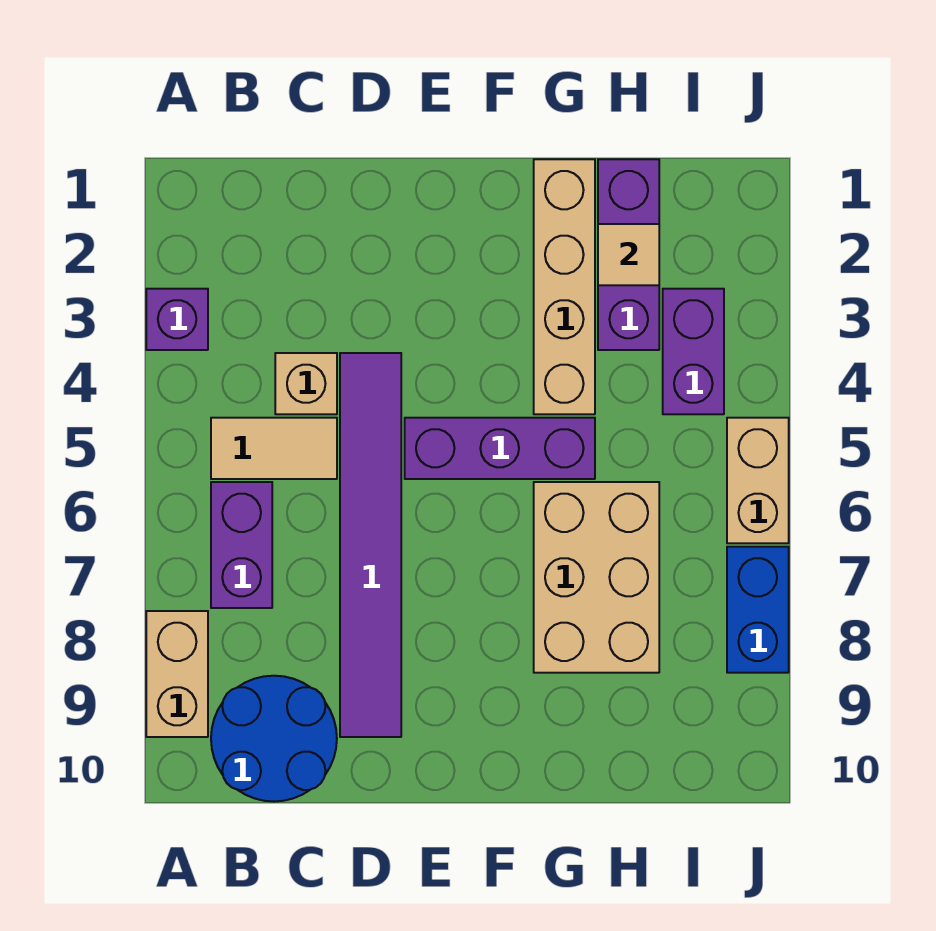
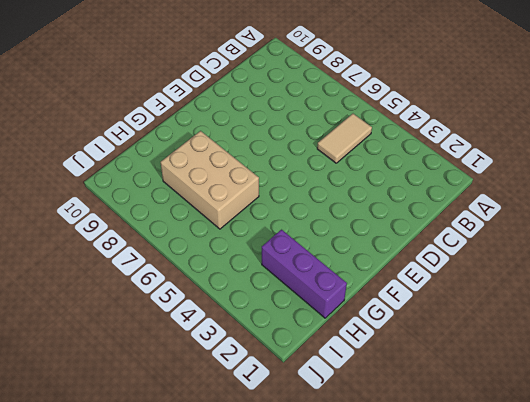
none -> purple 1x1 brick [146,289,208,350]
none -> tan 1x2 brick [146,611,208,737]
none -> purple 1x2 brick [211,482,272,608]

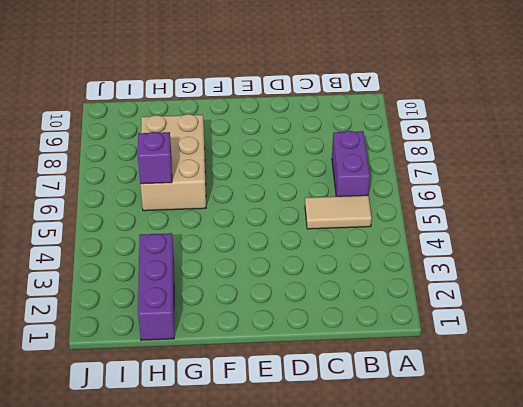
purple 1x1 brick [138,132,172,184] -> purple 1x1 brick moved to [146,289,208,350]
none -> tan 1x2 brick [146,611,208,737]
none -> blue 2x2 round brick [211,676,337,802]
none -> tan 1x1 brick [275,353,337,414]

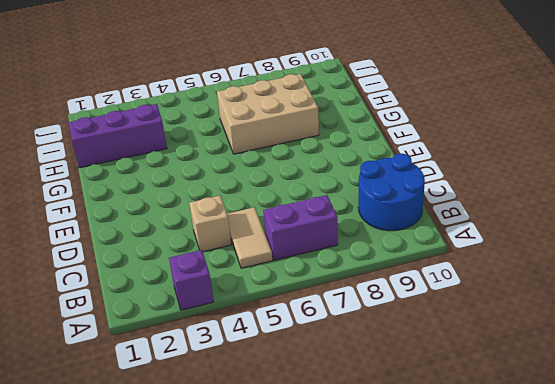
none -> tan 1x2 brick [146,611,208,737]
none -> purple 1x6 tile [340,353,401,737]
none -> purple 1x3 brick [405,418,595,479]

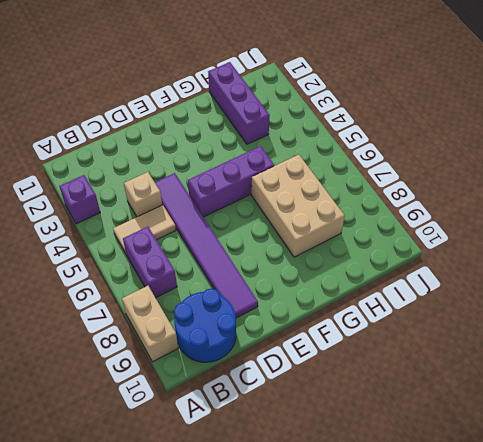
none -> tan 1x4 brick [534,159,595,414]
none -> purple 1x2 brick [663,289,724,414]
none -> tan 1x2 brick [727,418,789,543]

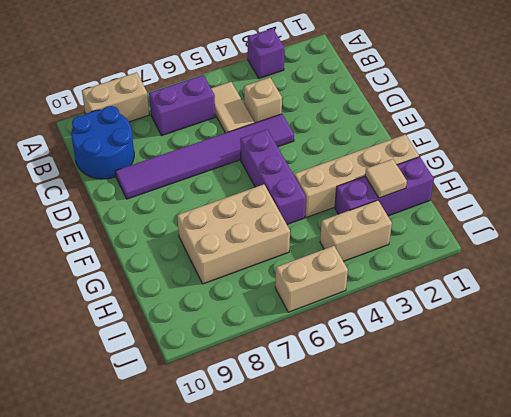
tan 1x2 brick [320,200,392,261] -> purple 1x2 brick [663,289,724,414]
none -> blue 1x2 brick [727,547,789,673]

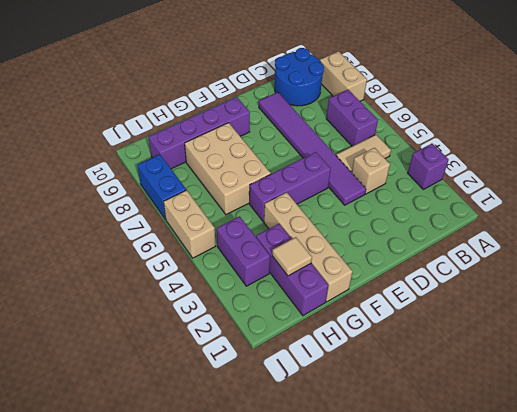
purple 1x4 brick [149,97,250,169] -> none

